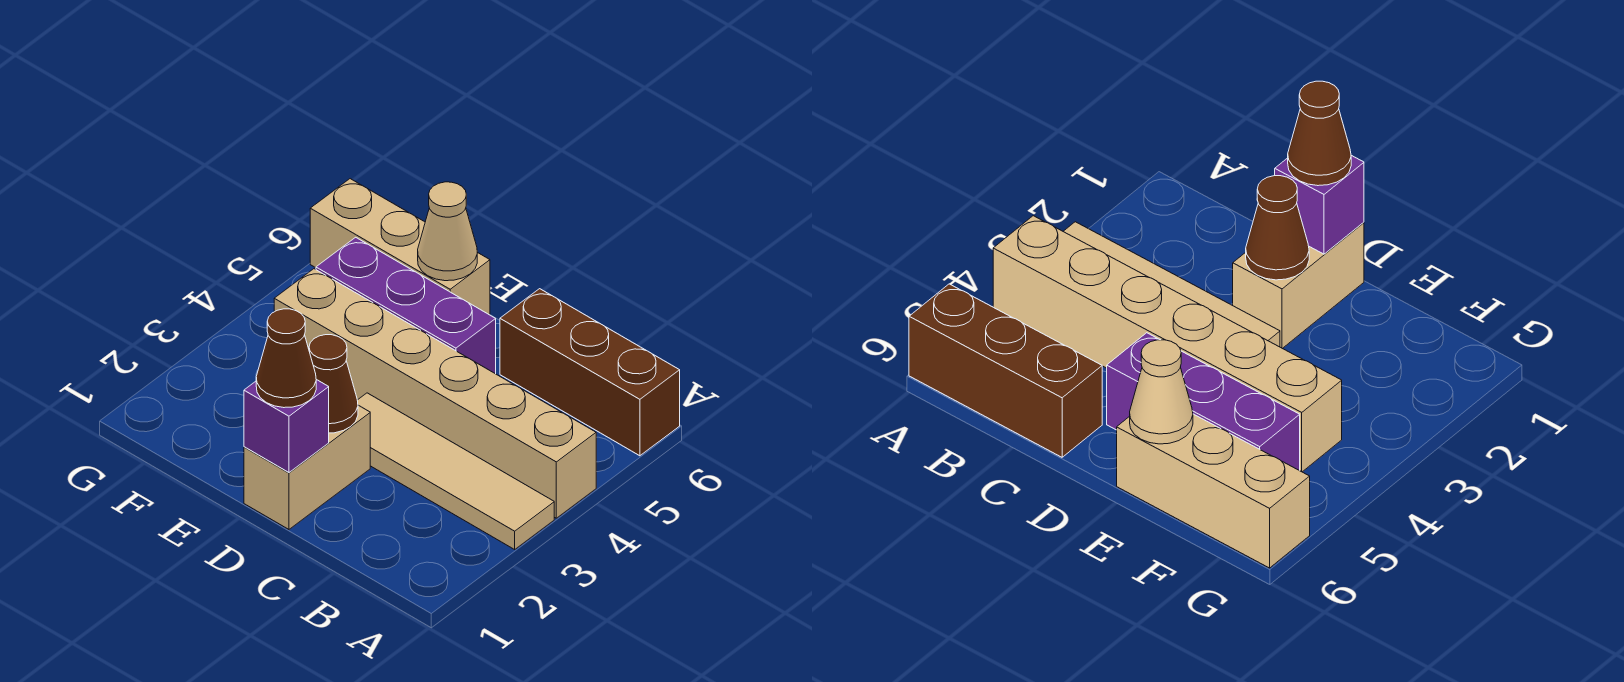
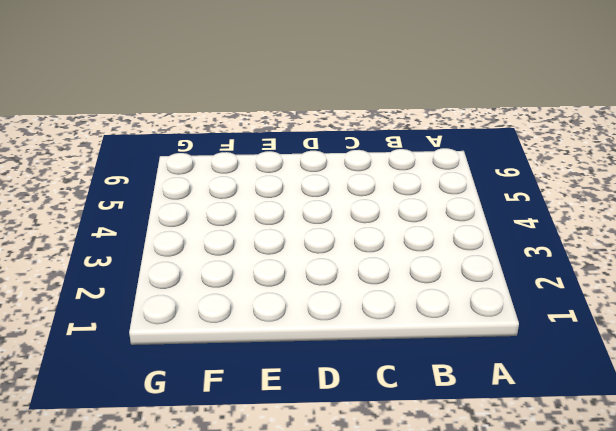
none -> tan 1x4 tile [357,393,554,549]
none -> tan 1x6 brick [274,269,596,518]

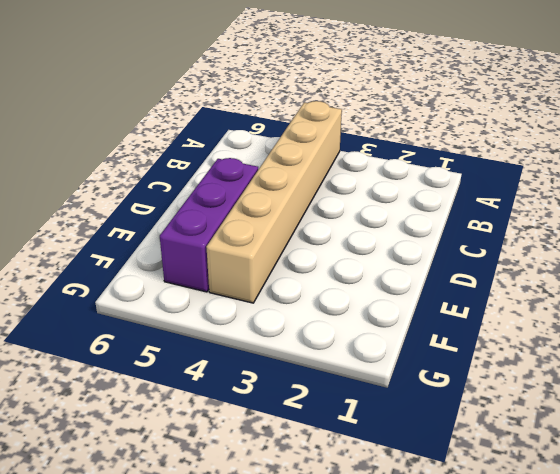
none -> tan 1x4 tile [357,393,554,549]
none -> brown 1x3 brick [500,289,680,456]

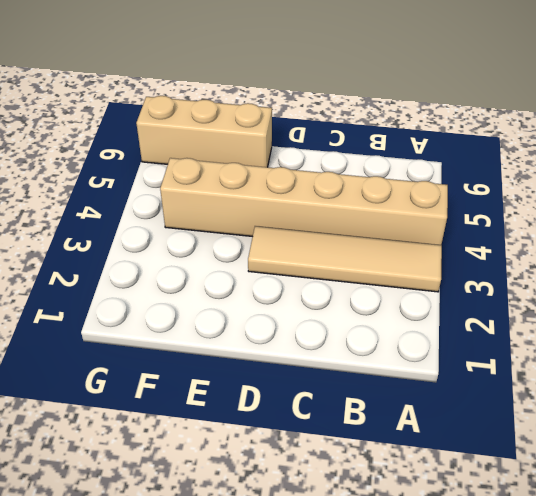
none -> brown 1x3 brick [500,289,680,456]
none -> tan 1x2 brick [244,405,370,529]

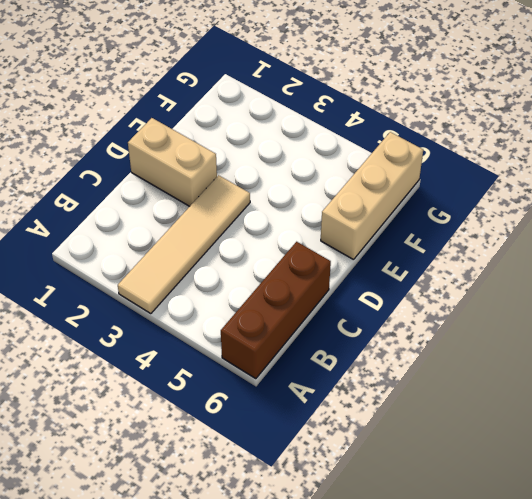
none -> tan 1x6 brick [274,269,596,518]
none -> purple 1x3 brick [316,237,496,374]

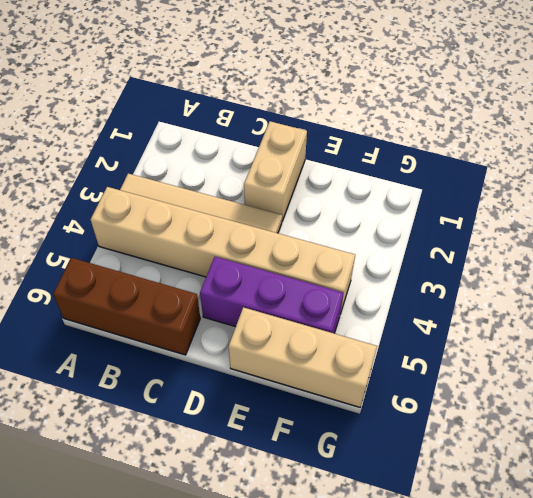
none -> purple 1x1 brick [244,379,329,472]
none -> brown 1x1 cone [309,335,358,433]

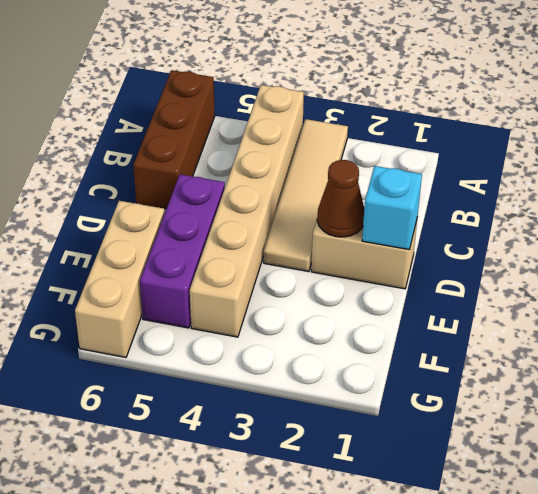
cyan 1x1 brick [362,166,422,250] -> purple 1x1 brick [244,379,329,472]
none -> tan 1x1 cone [418,182,477,281]
none -> brown 1x1 cone [256,309,316,408]

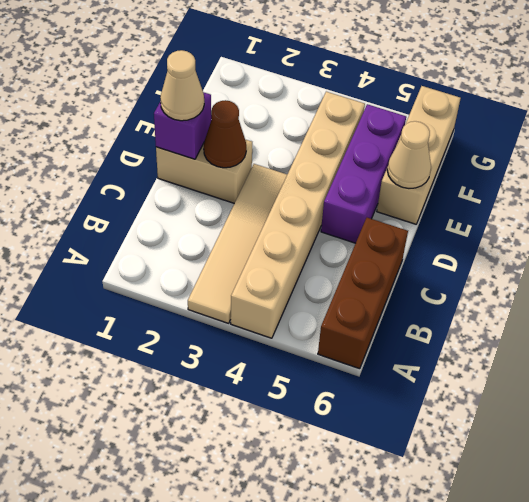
tan 1x1 cone [160,50,204,121] -> brown 1x1 cone [256,309,316,408]

